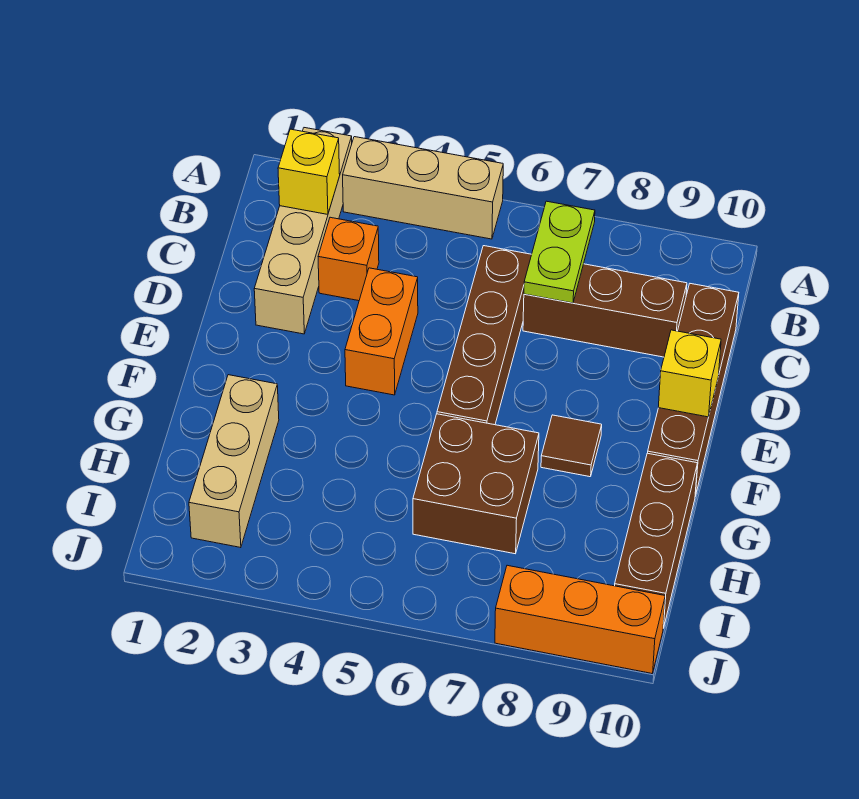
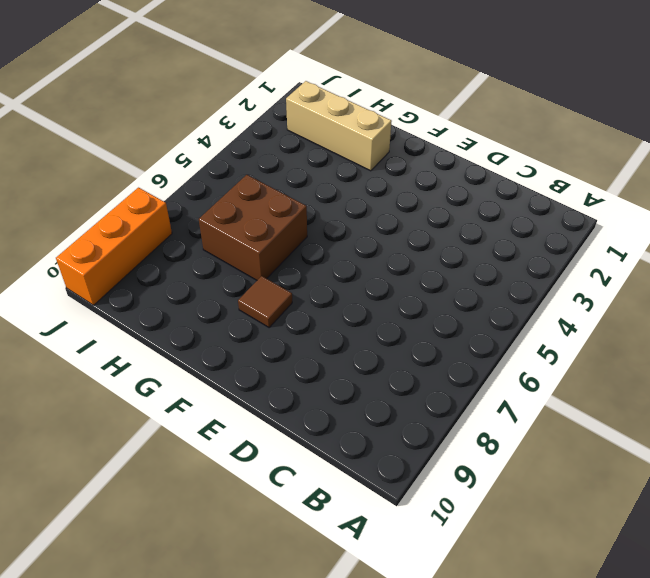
none -> tan 1x4 brick [254,128,352,334]
none -> tan 1x3 brick [343,137,503,239]
none -> orange 1x1 brick [318,217,379,301]

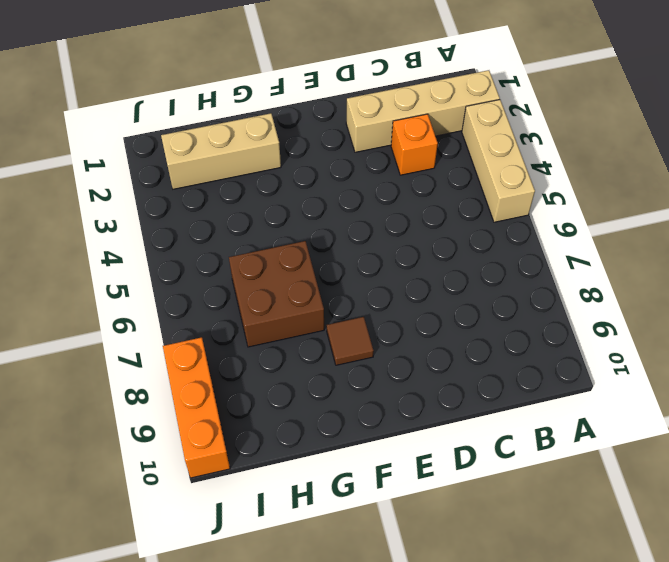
none -> brown 1x4 brick [437,246,532,425]
none -> brown 1x3 brick [523,264,687,357]
none -> brown 1x4 brick [648,284,739,496]

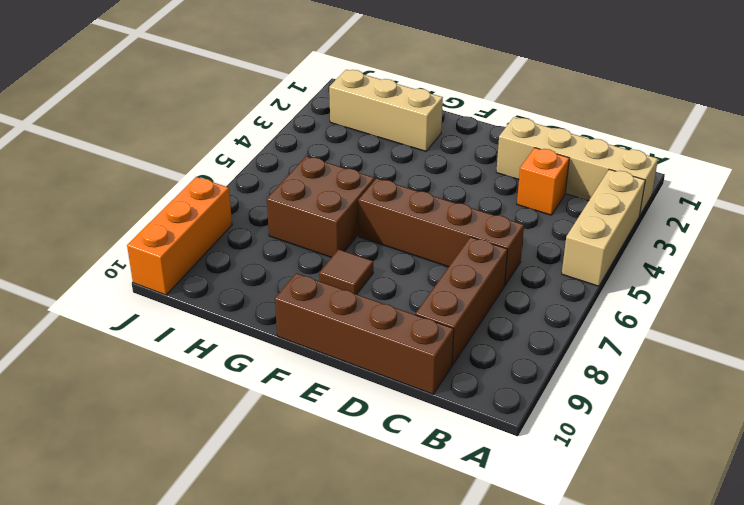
none -> orange 1x2 brick [345,268,418,395]
none -> brown 1x3 brick [615,453,698,628]
none -> yellow 1x1 brick [278,129,340,214]

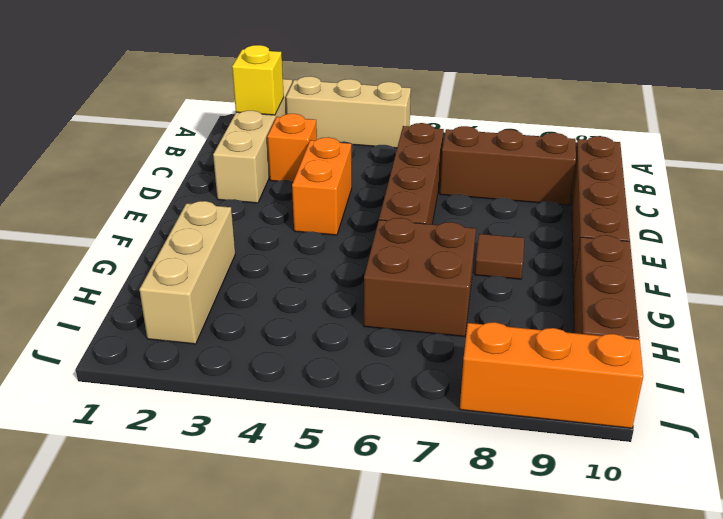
none -> lime 1x2 plate [524,201,595,303]
none -> yellow 1x1 brick [658,330,721,417]

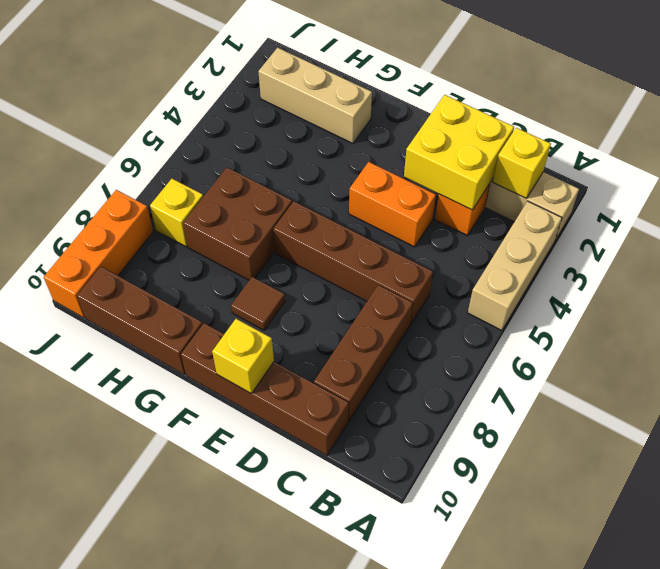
yellow 2x2 brick [404,95,514,210] -> none
yellow 1x1 brick [150,179,203,247] -> none
none -> lime 1x2 plate [524,201,595,303]

